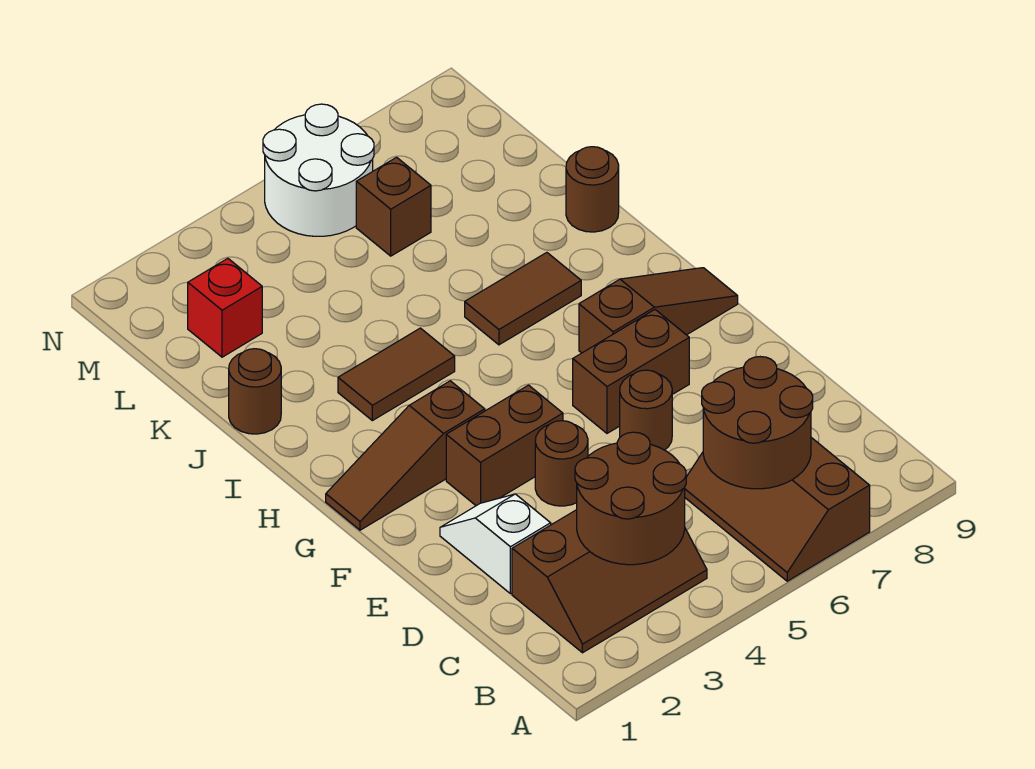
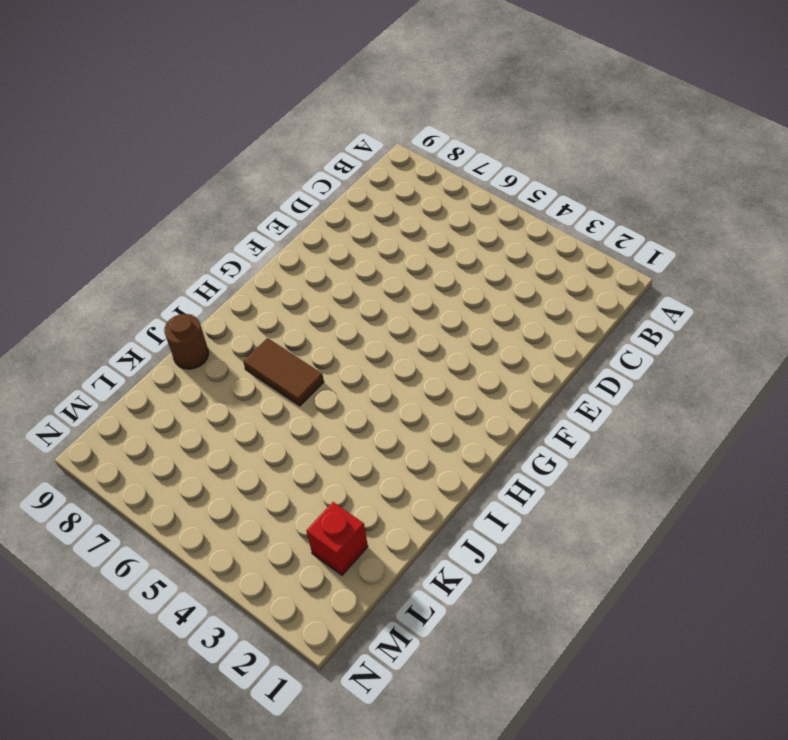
none -> brown 2x3 slope [685,438,870,581]
none -> brown 2x3 slope [512,510,707,653]
none -> white 1x2 slope [440,494,551,594]

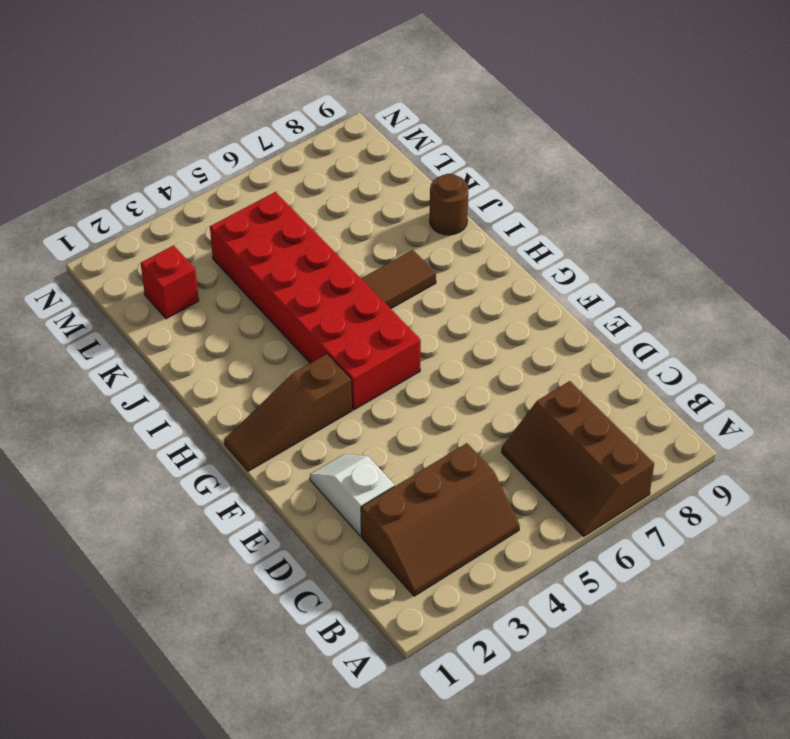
red 2x6 brick [210,192,421,410] -> brown 1x2 tile [338,328,455,421]
none -> brown 1x1 round brick [535,421,588,506]
none -> brown 1x1 round brick [620,370,672,450]
none -> brown 1x2 brick [446,385,563,506]

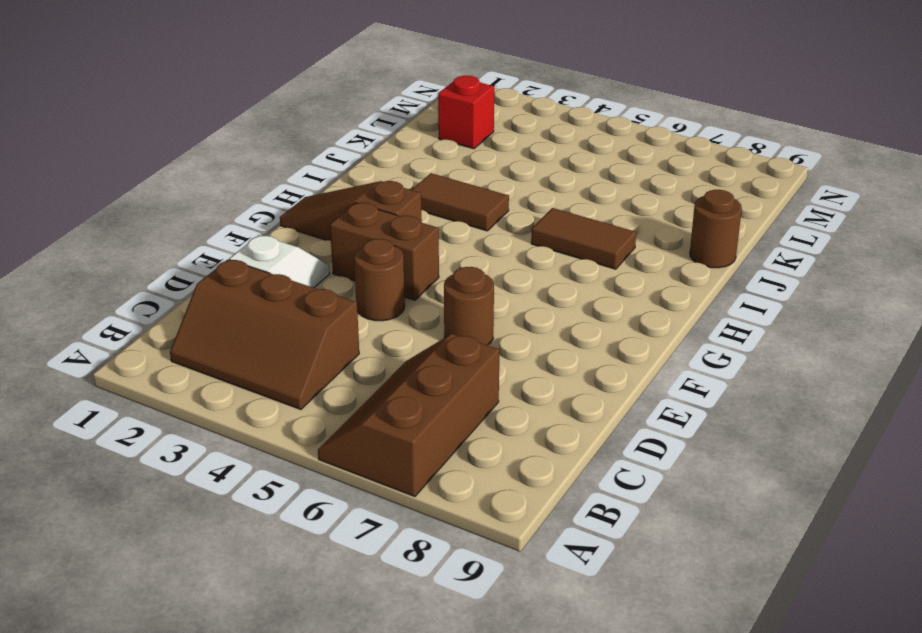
none -> brown 1x2 brick [573,310,689,433]
none -> brown 1x3 slope [579,268,738,353]
none -> brown 1x1 round brick [229,349,281,434]

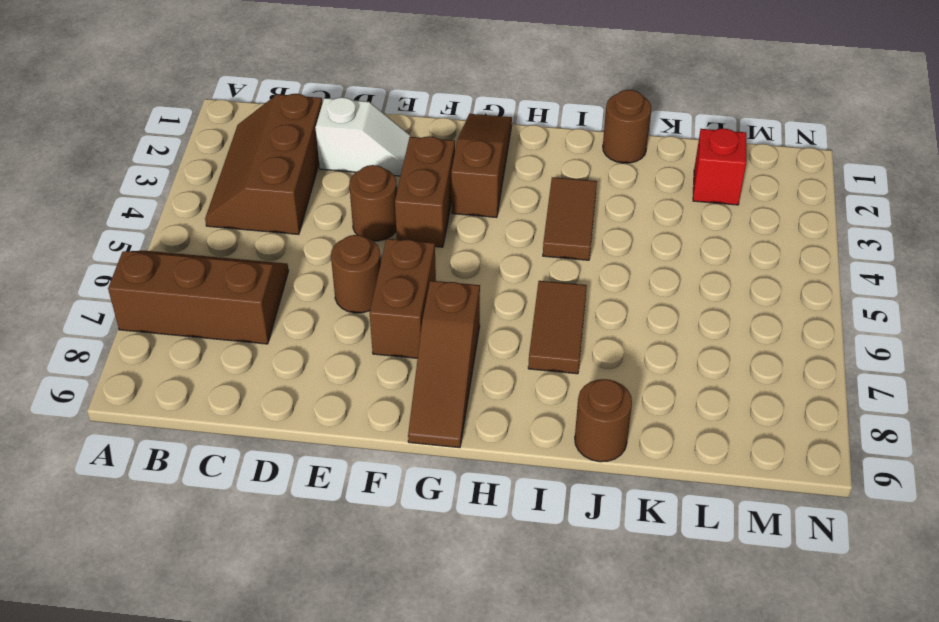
none -> brown 1x1 brick [356,157,431,256]
none -> white 2x2 round brick [263,104,374,236]
none -> brown 2x2 round brick [575,432,686,565]

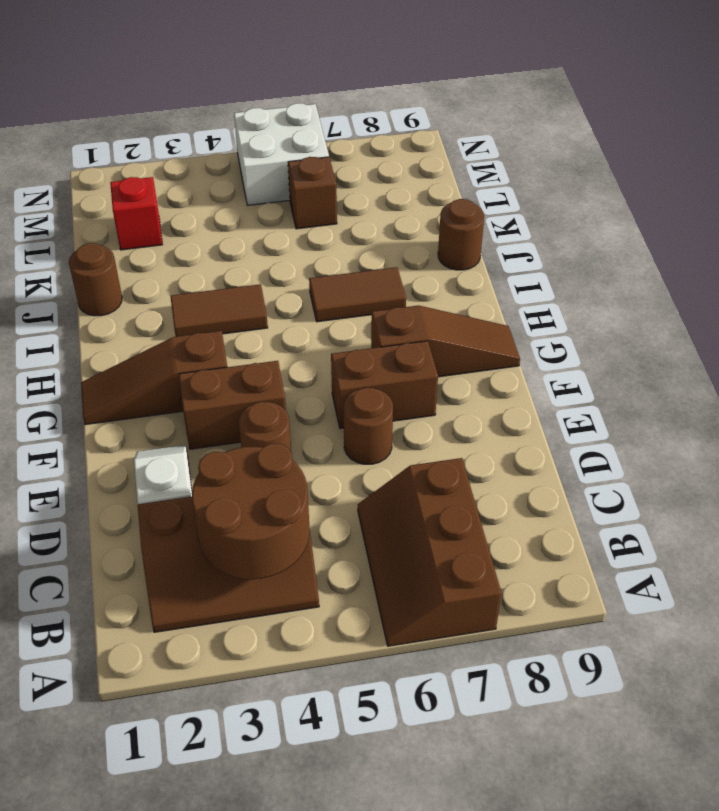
white 2x2 brick [234,103,329,205] -> white 2x2 round brick [263,104,374,236]
none -> brown 2x2 round brick [702,357,813,489]

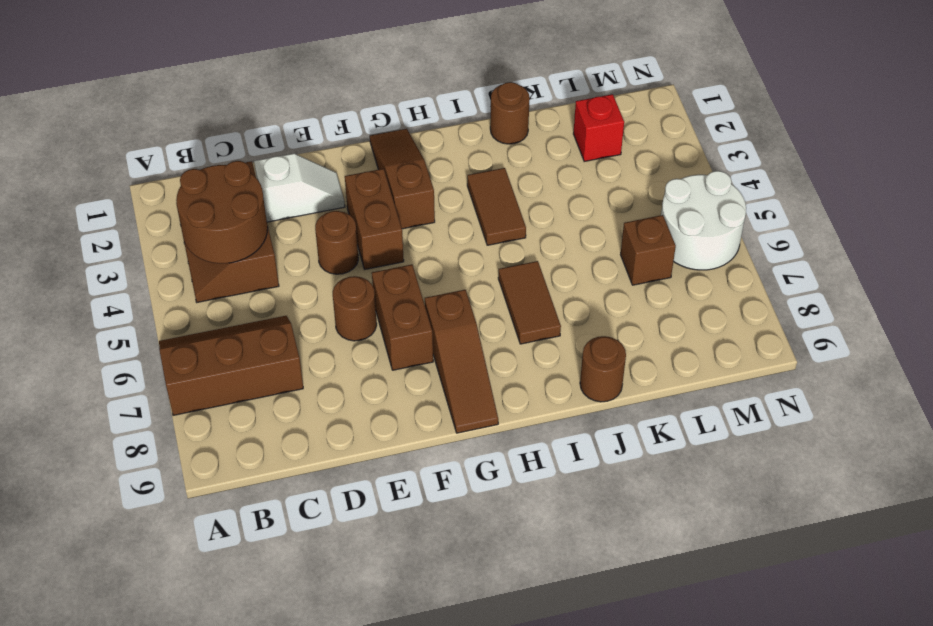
none -> brown 2x2 round brick [702,357,813,489]

